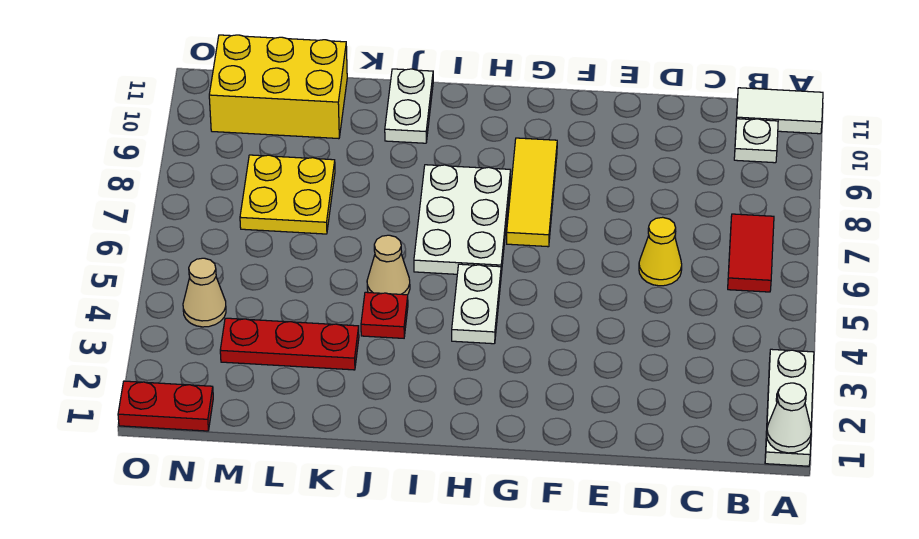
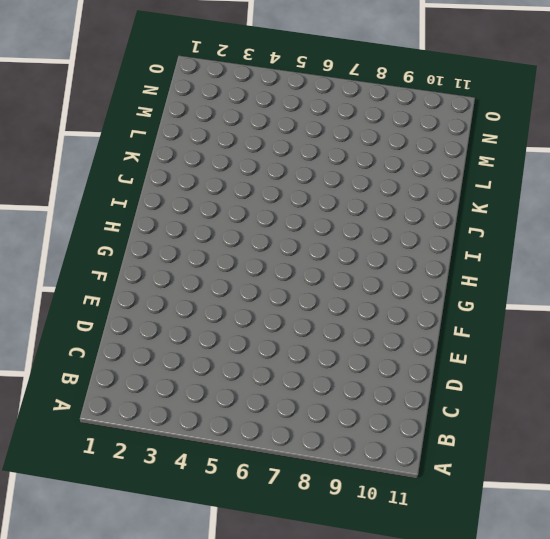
none -> white 1x3 plate [765,349,814,466]
none -> white 1x2 tile [736,88,823,134]
none -> red 1x2 tile [728,214,774,292]

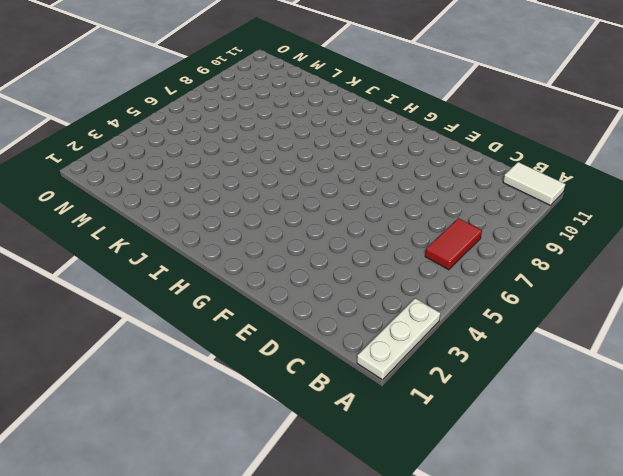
none -> white 1x1 plate [734,119,778,163]
none -> yellow 1x1 cone [639,217,682,286]
none -> yellow 1x3 tile [507,138,557,247]

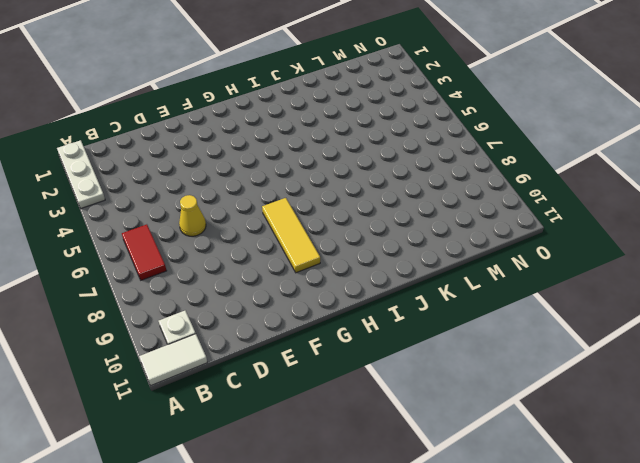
none -> white 1x2 plate [452,264,501,344]
none -> white 2x3 plate [414,165,511,274]
none -> red 1x1 plate [361,292,408,338]

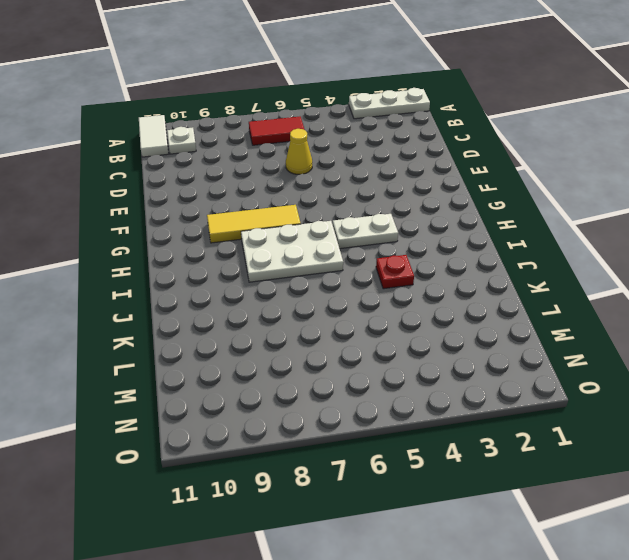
none -> tan 1x1 cone [367,235,410,295]
none -> white 1x2 plate [385,69,433,143]
none -> red 1x3 plate [220,318,359,370]

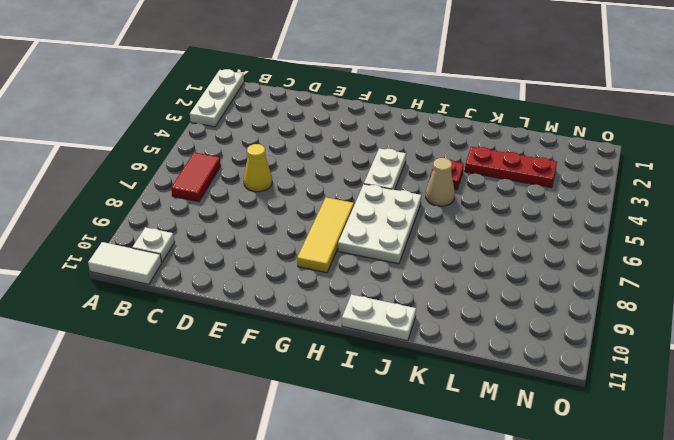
white 1x2 plate [342,294,416,341] -> white 1x2 plate turned to [385,69,433,143]
none -> yellow 2x2 plate [240,155,335,234]
none -> yellow 2x3 brick [209,35,347,139]
none -> red 1x2 plate [118,381,213,431]

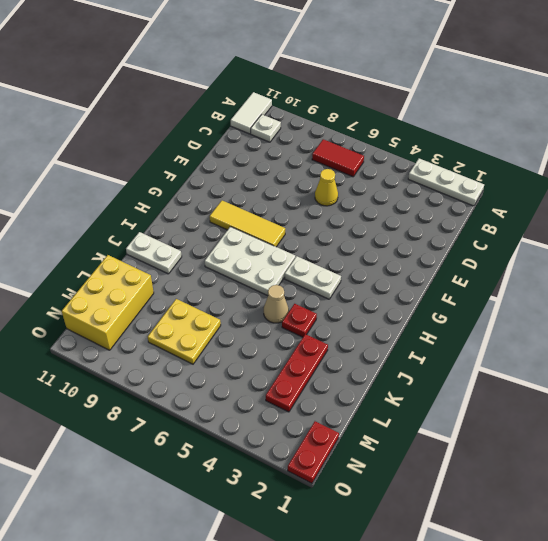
none -> tan 1x1 cone [183,258,226,327]
none -> white 1x1 cone [767,383,811,453]

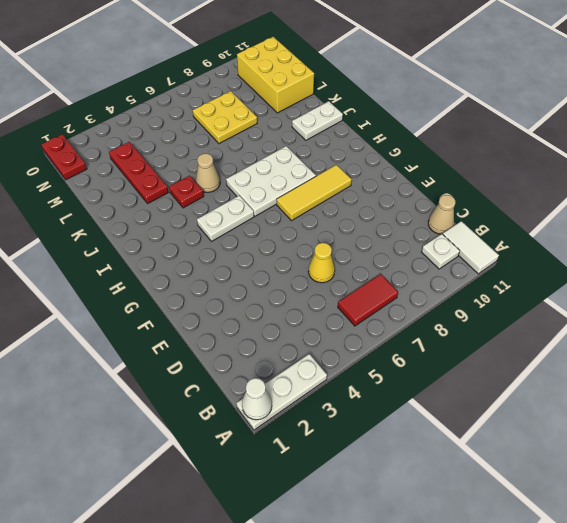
tan 1x1 cone [428,195,455,234] -> tan 1x1 cone moved to [183,258,226,327]

